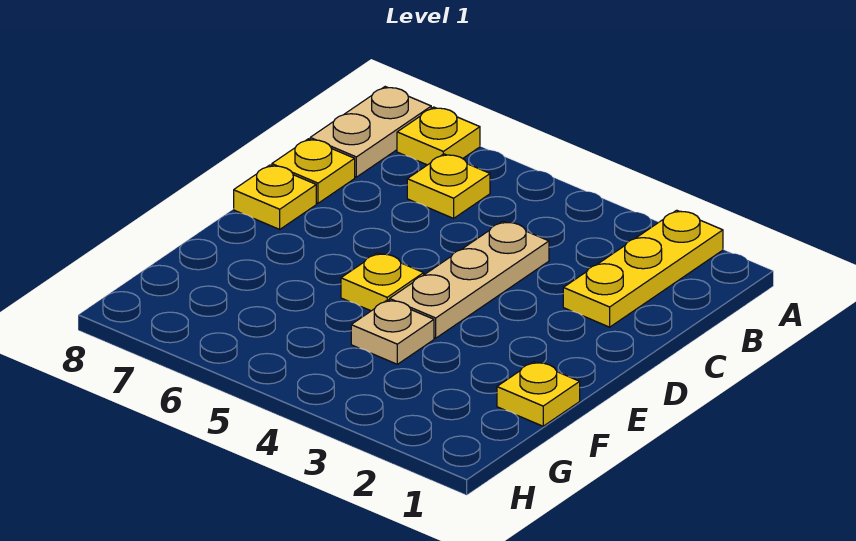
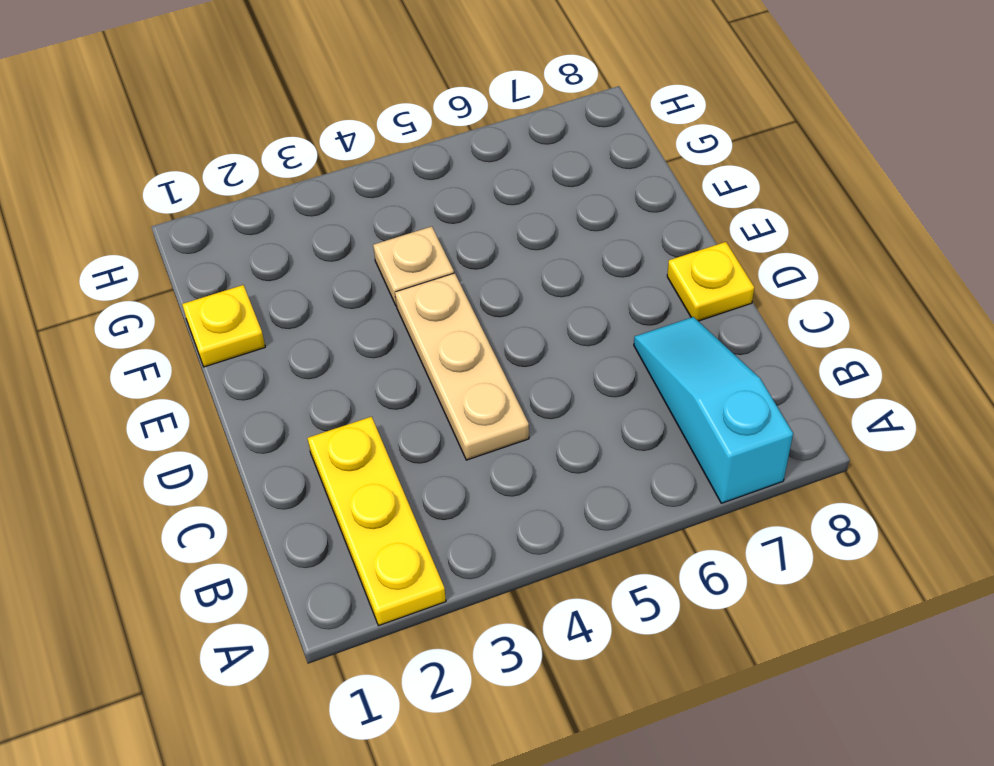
cyan 1x3 slope [634,317,793,503] -> yellow 1x1 plate [397,107,480,165]
none -> tan 1x2 plate [310,87,431,177]
none -> yellow 1x1 plate [407,154,490,218]

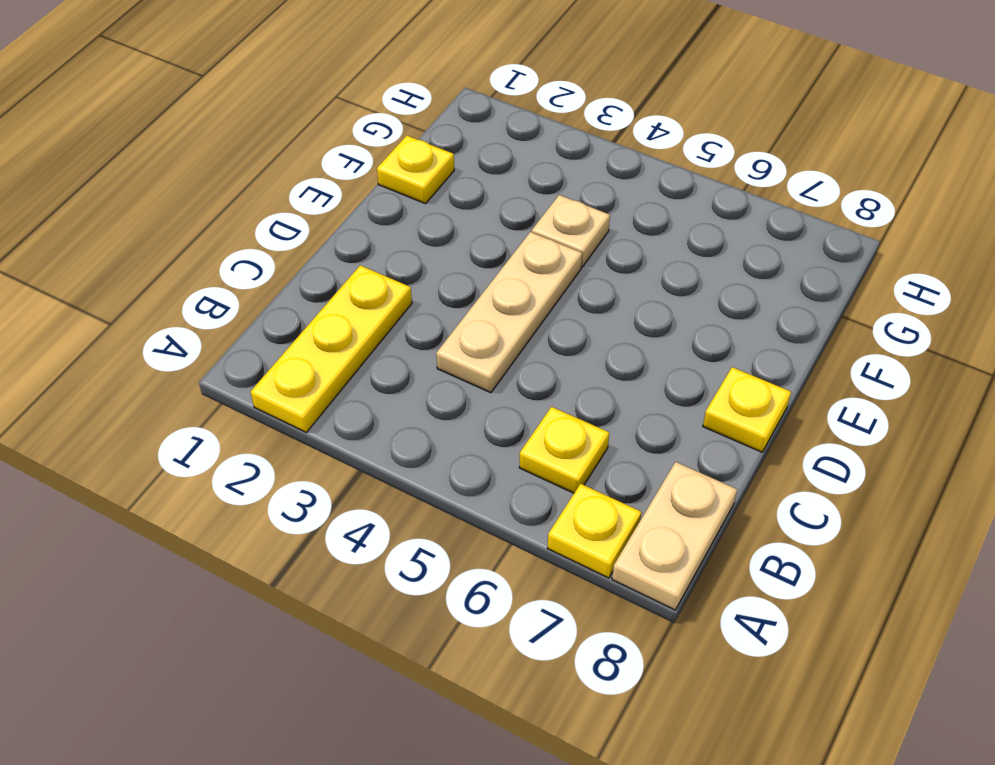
none -> yellow 1x1 plate [272,139,355,203]
none -> yellow 1x1 plate [341,253,424,311]

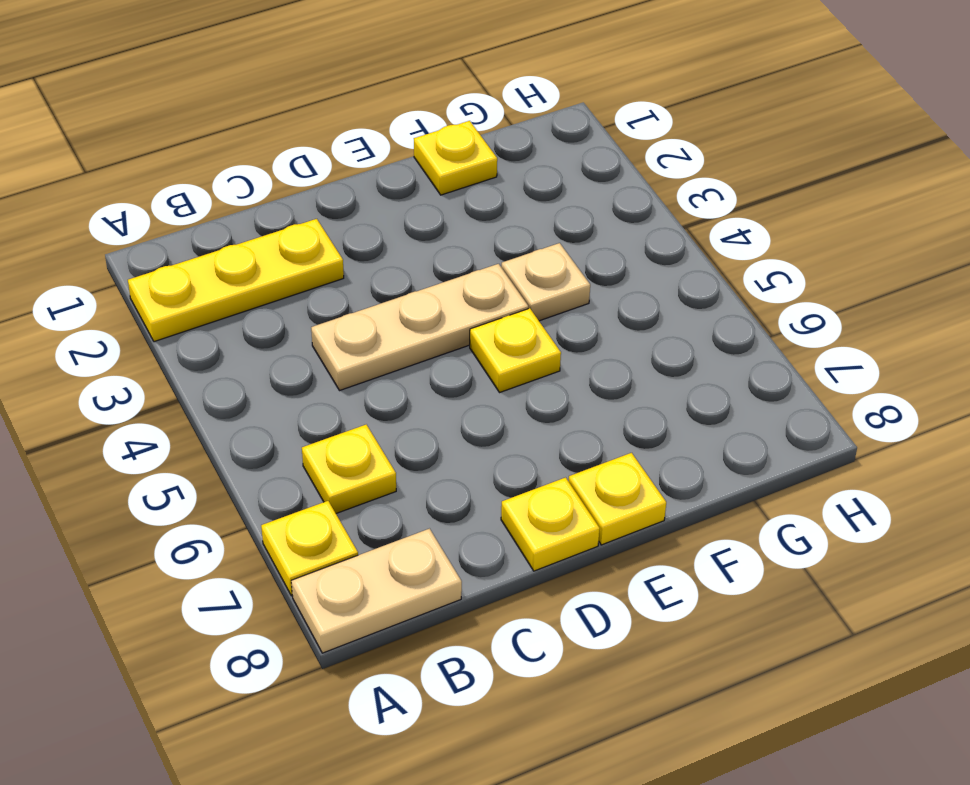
yellow 1x1 plate [569,453,666,545] -> yellow 1x1 plate moved to [272,139,355,203]

